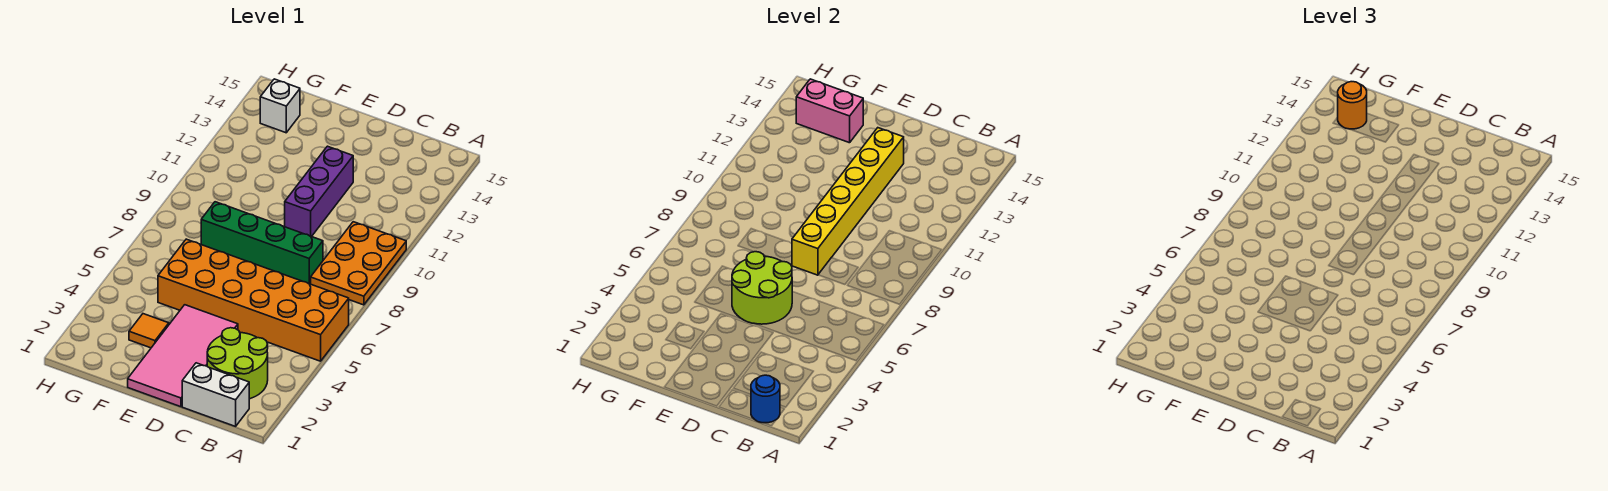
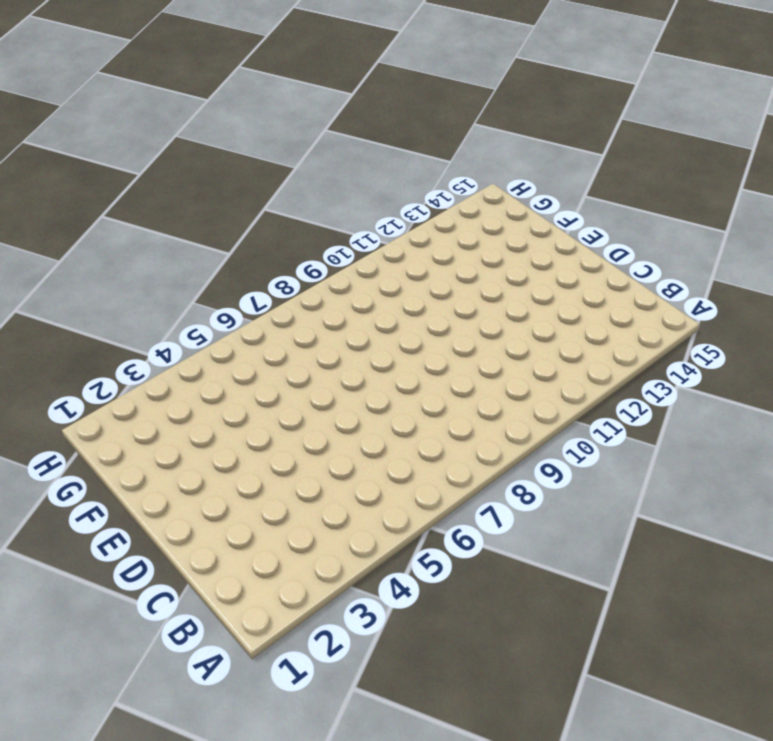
none -> orange 2x6 brick [158,239,349,361]
none -> orange 2x3 plate [311,222,406,305]
none -> white 1x2 brick [182,363,249,426]

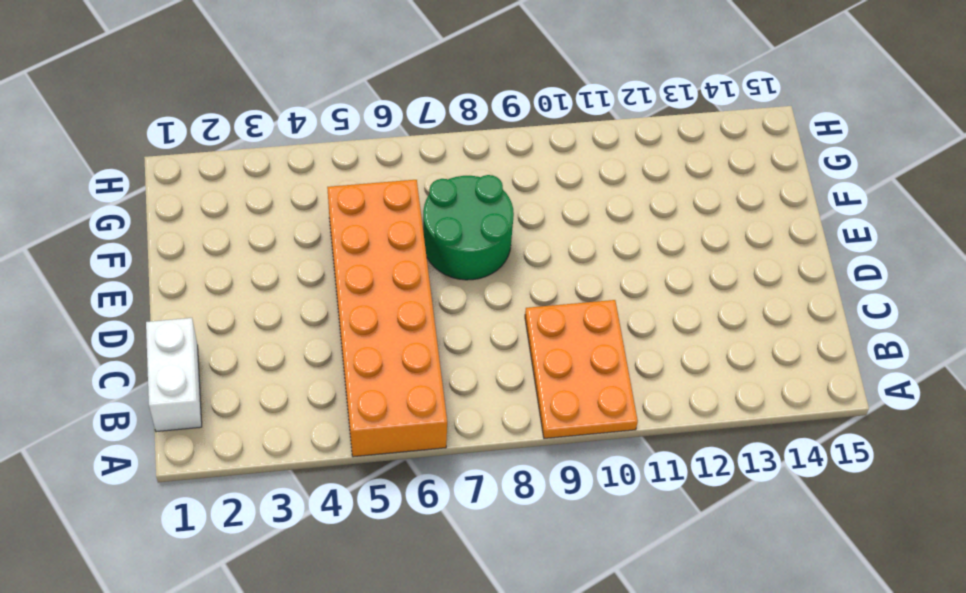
orange 2x3 plate [525,300,638,439] -> orange 2x3 plate turned to [311,222,406,305]
green 2x2 round brick [423,175,514,280] -> green 1x4 brick [201,202,323,284]
none -> lime 2x2 round brick [207,328,268,399]
none -> pink 2x4 tile [128,305,238,407]
none -> purple 1x3 brick [285,146,353,237]

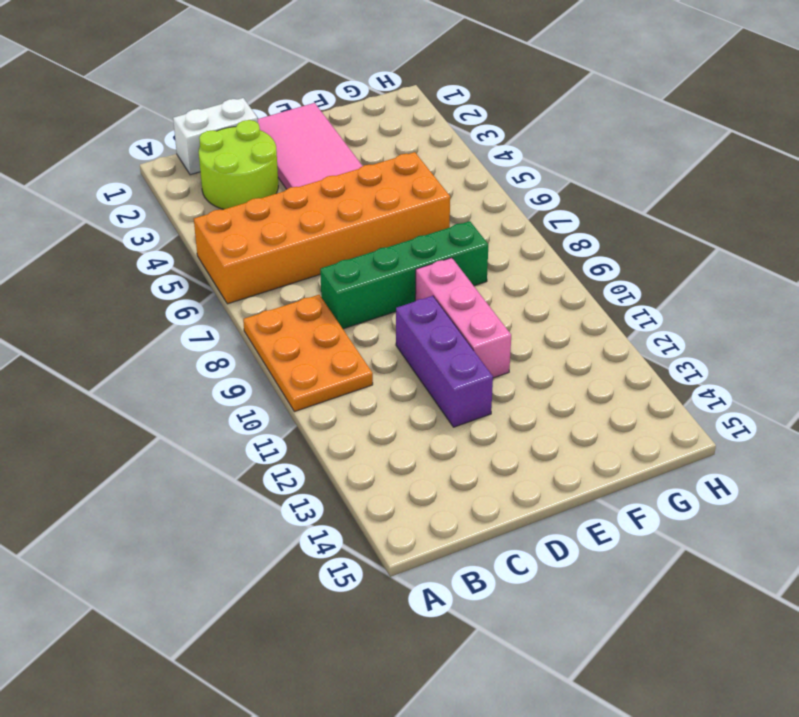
pink 1x3 brick [415,258,511,378] -> none
none -> orange 1x1 tile [129,314,169,348]
none -> white 1x1 brick [260,79,300,133]
none -> blue 1x1 round brick [751,375,780,423]

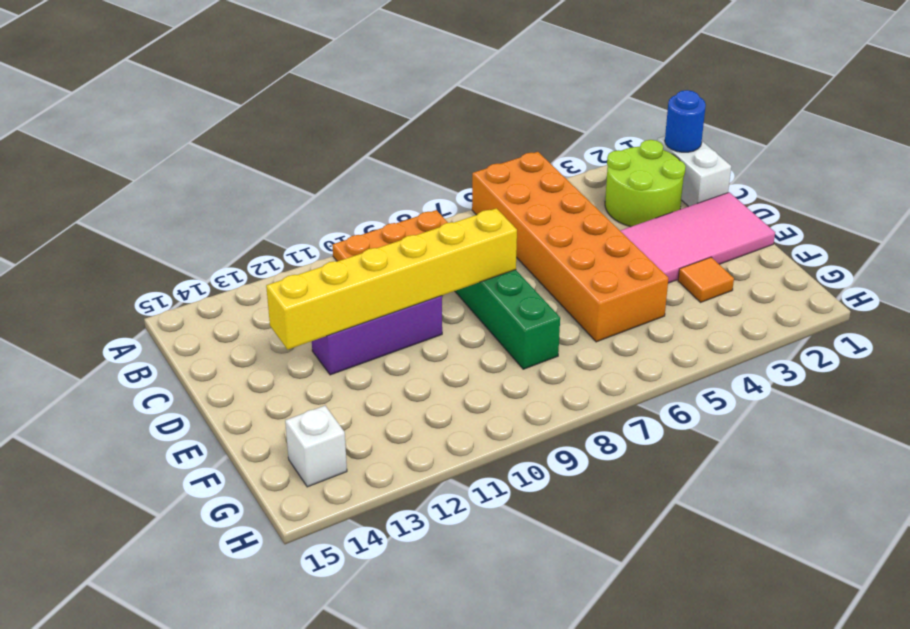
none -> lime 2x2 round brick [732,252,792,324]
none -> pink 1x2 brick [796,79,863,143]
none -> orange 1x1 round brick [1338,82,1367,129]

